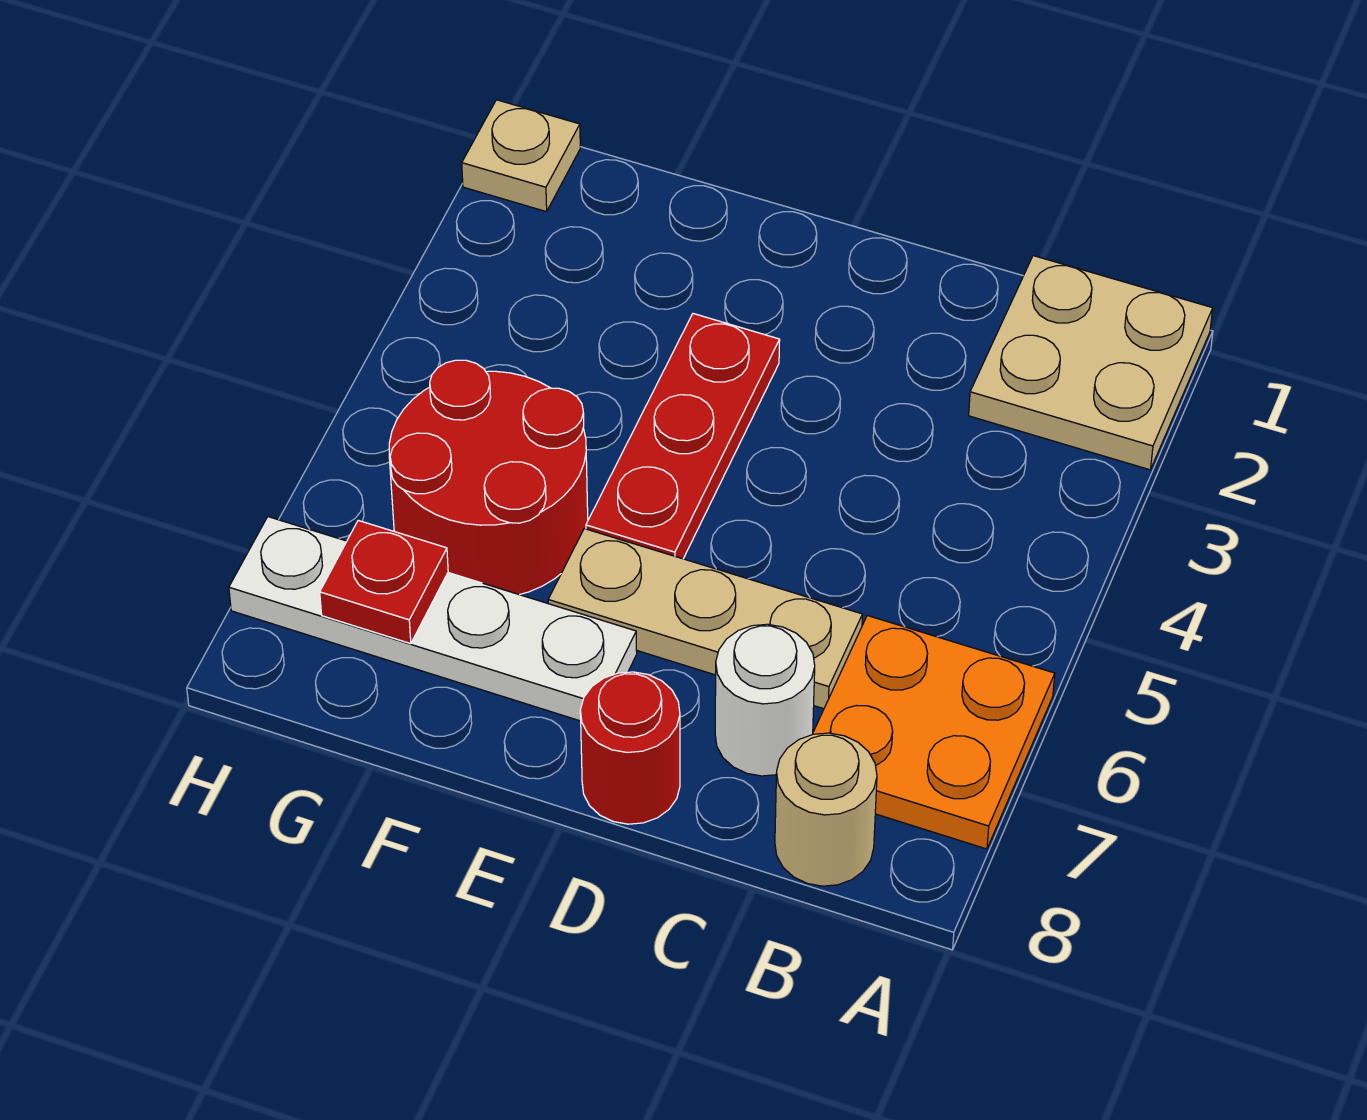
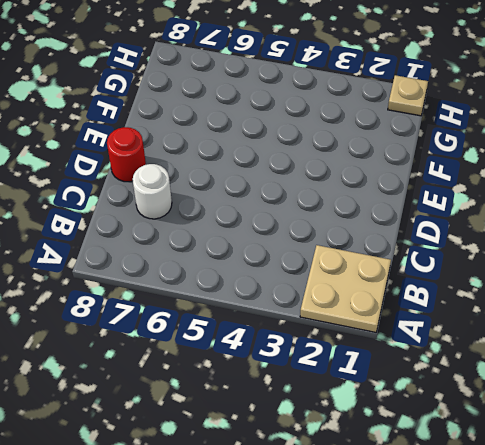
none -> orange 2x2 plate [812,616,1055,849]
none -> tan 1x1 round brick [775,733,877,886]

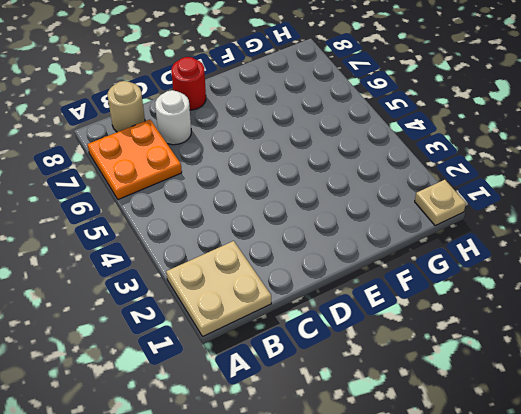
none -> tan 1x3 plate [548,529,862,709]
none -> red 1x3 plate [586,314,780,559]

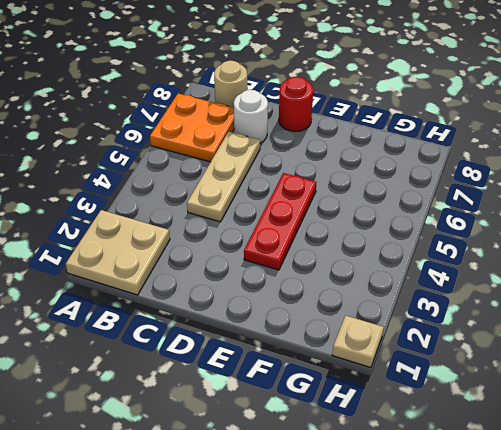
tan 1x3 plate [187,132,260,222] -> tan 1x3 plate turned to [548,529,862,709]
none -> white 1x4 plate [229,517,637,721]
none -> red 2x2 round brick [389,360,588,595]

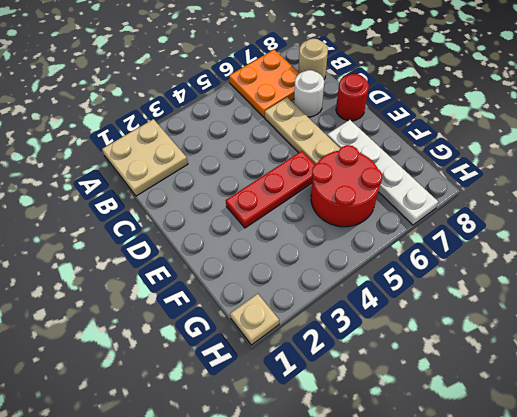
none -> red 1x1 plate [320,520,448,644]

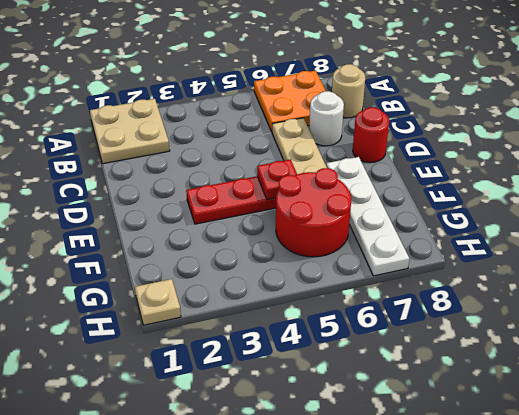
red 1x1 plate [257,159,297,200] -> red 1x1 plate moved to [320,520,448,644]

